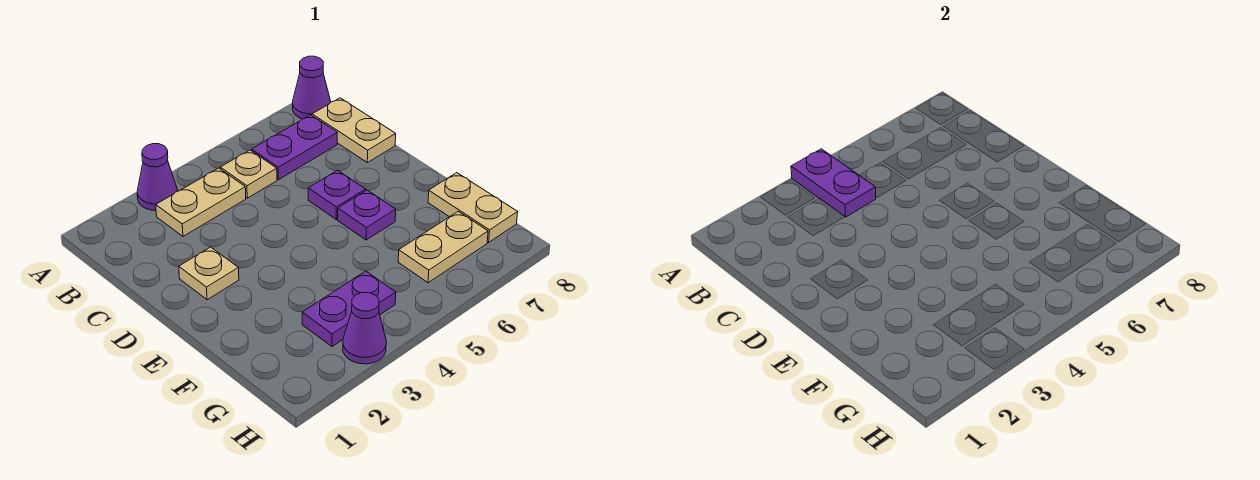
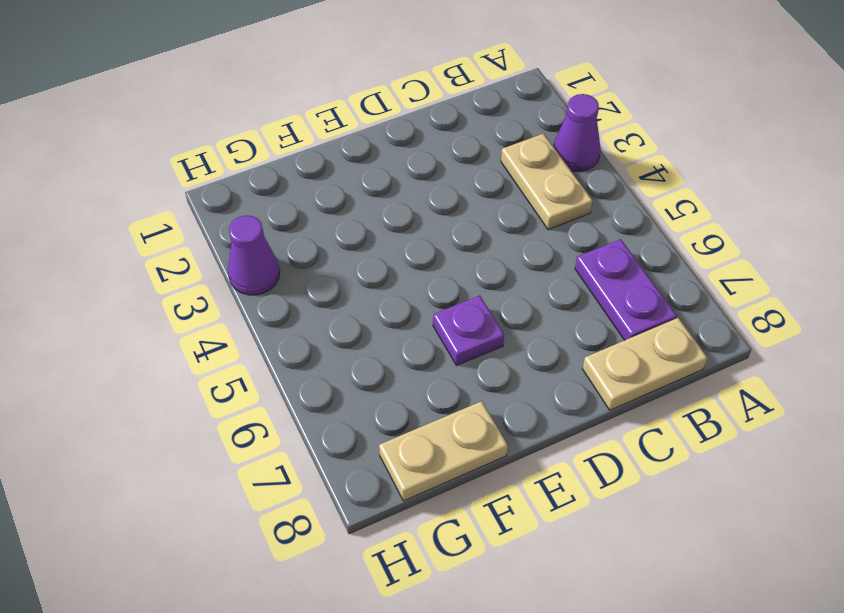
none -> purple 1x1 cone [293,56,331,119]
none -> tan 1x1 plate [220,150,277,198]
none -> tan 1x1 plate [179,247,239,300]

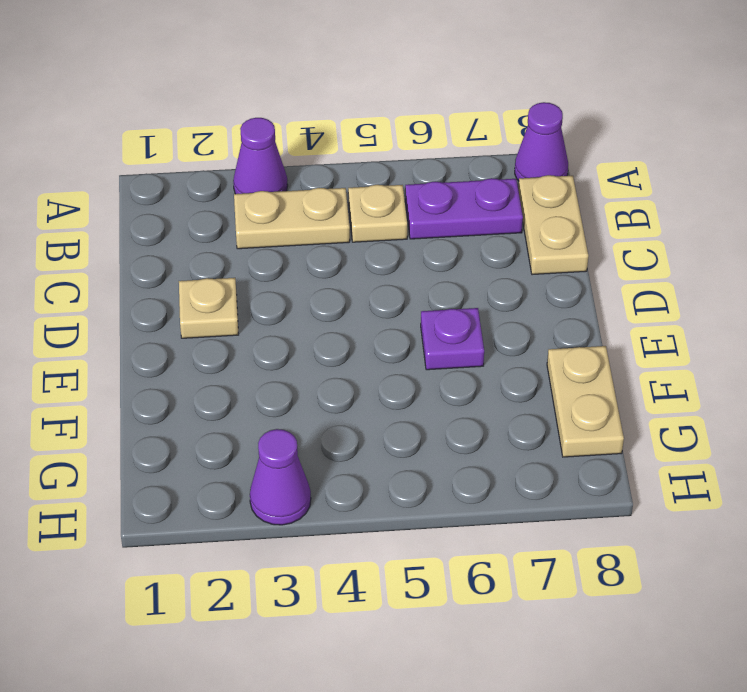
none -> purple 1x1 plate [308,170,366,219]
none -> purple 1x2 plate [302,271,396,347]
none -> tan 1x2 plate [398,212,488,283]

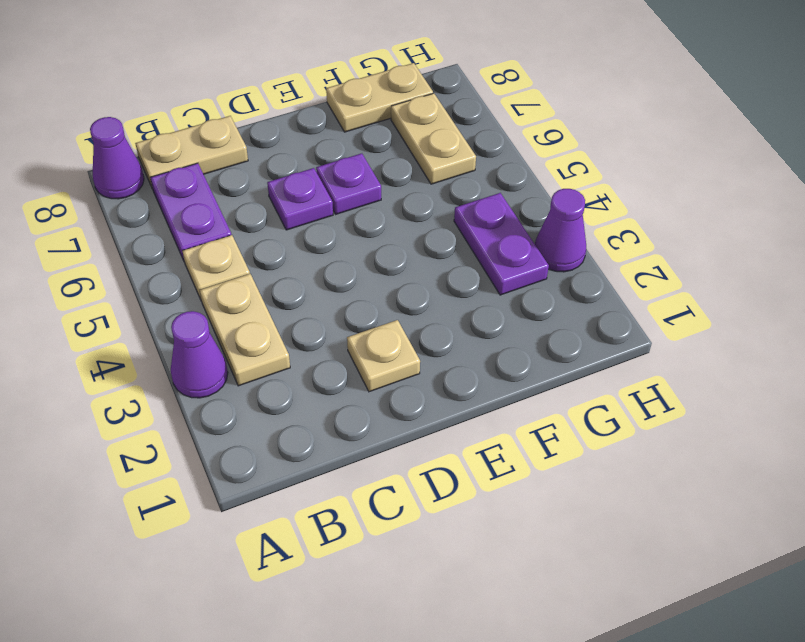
none -> purple 1x2 plate [791,149,876,217]

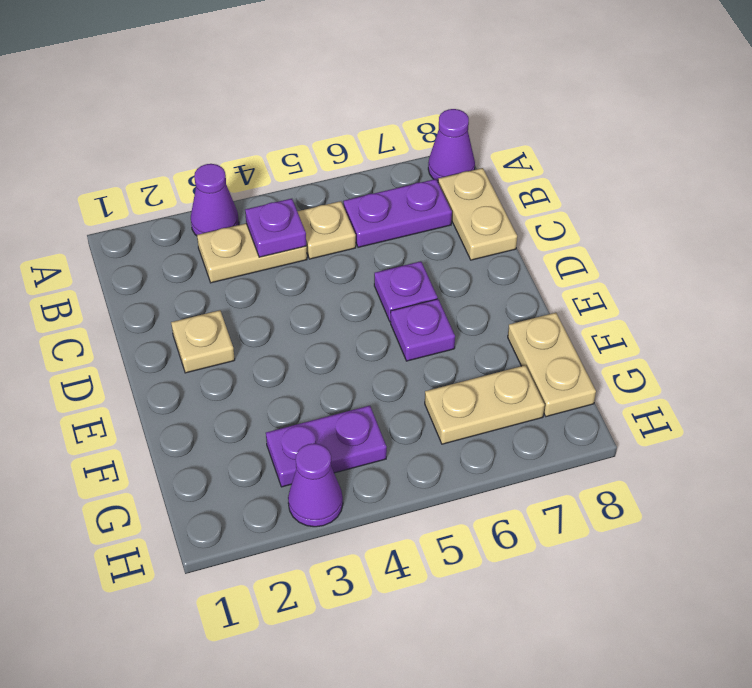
purple 1x1 plate [245,199,306,257] -> purple 1x2 plate [791,149,876,217]

